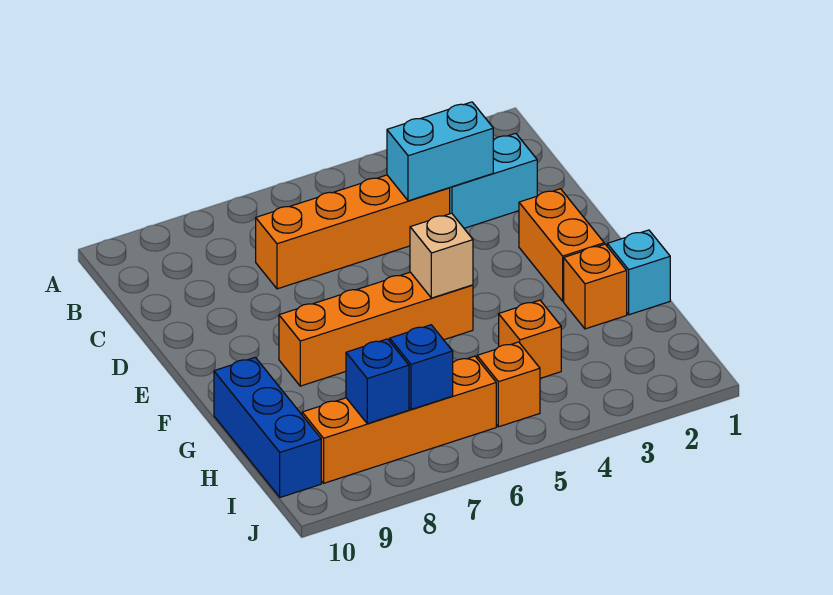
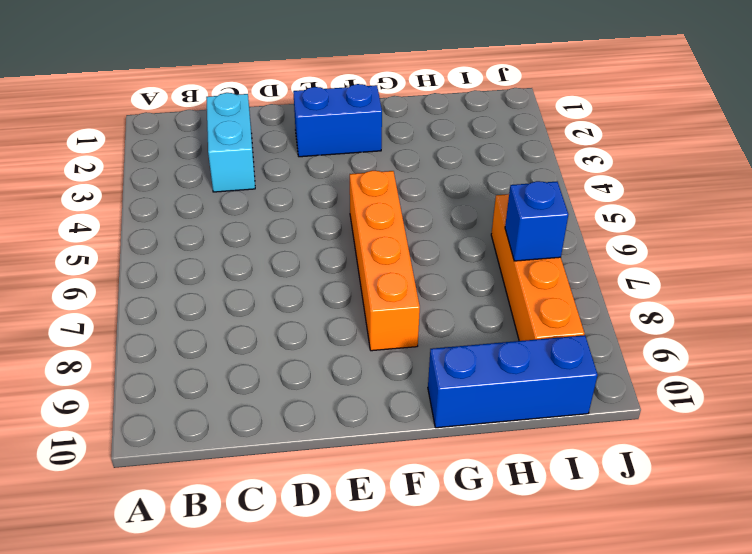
blue 1x2 brick [293,84,382,157] -> orange 1x2 brick [519,189,604,301]
none -> orange 1x4 brick [256,175,450,289]
none -> cyan 1x1 brick [607,230,670,315]
none -> orange 1x1 brick [564,244,627,329]

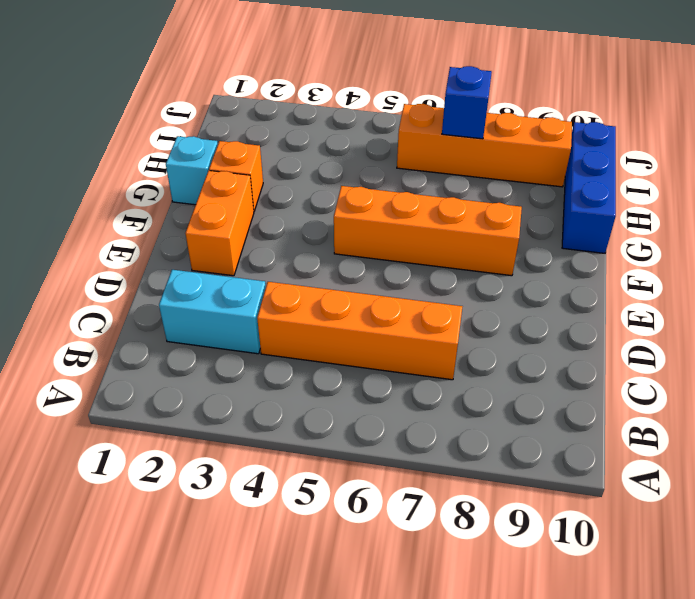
none -> orange 1x1 brick [499,300,561,378]
none -> orange 1x1 brick [477,342,540,427]
none -> cyan 1x2 brick [387,102,493,201]

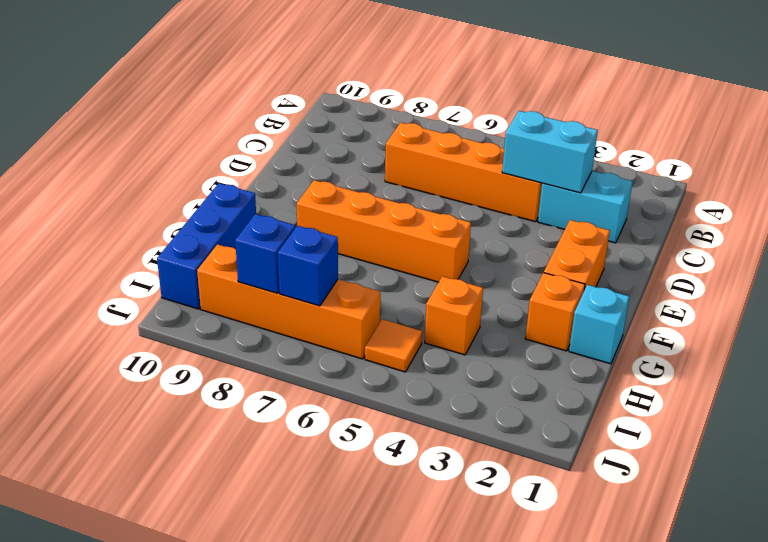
orange 1x1 tile [365,319,422,372] -> orange 1x1 brick [477,342,540,427]
none -> tan 1x1 brick [410,213,473,298]

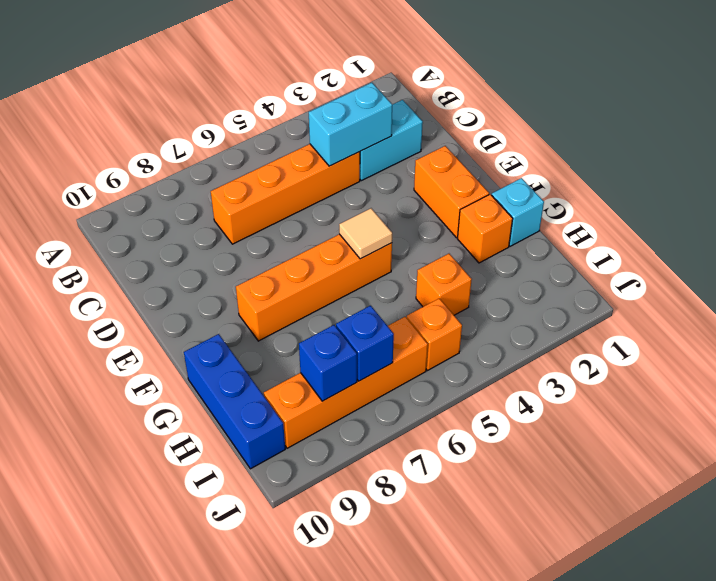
tan 1x1 tile [339,208,392,259] -> tan 1x1 brick [410,213,473,298]

